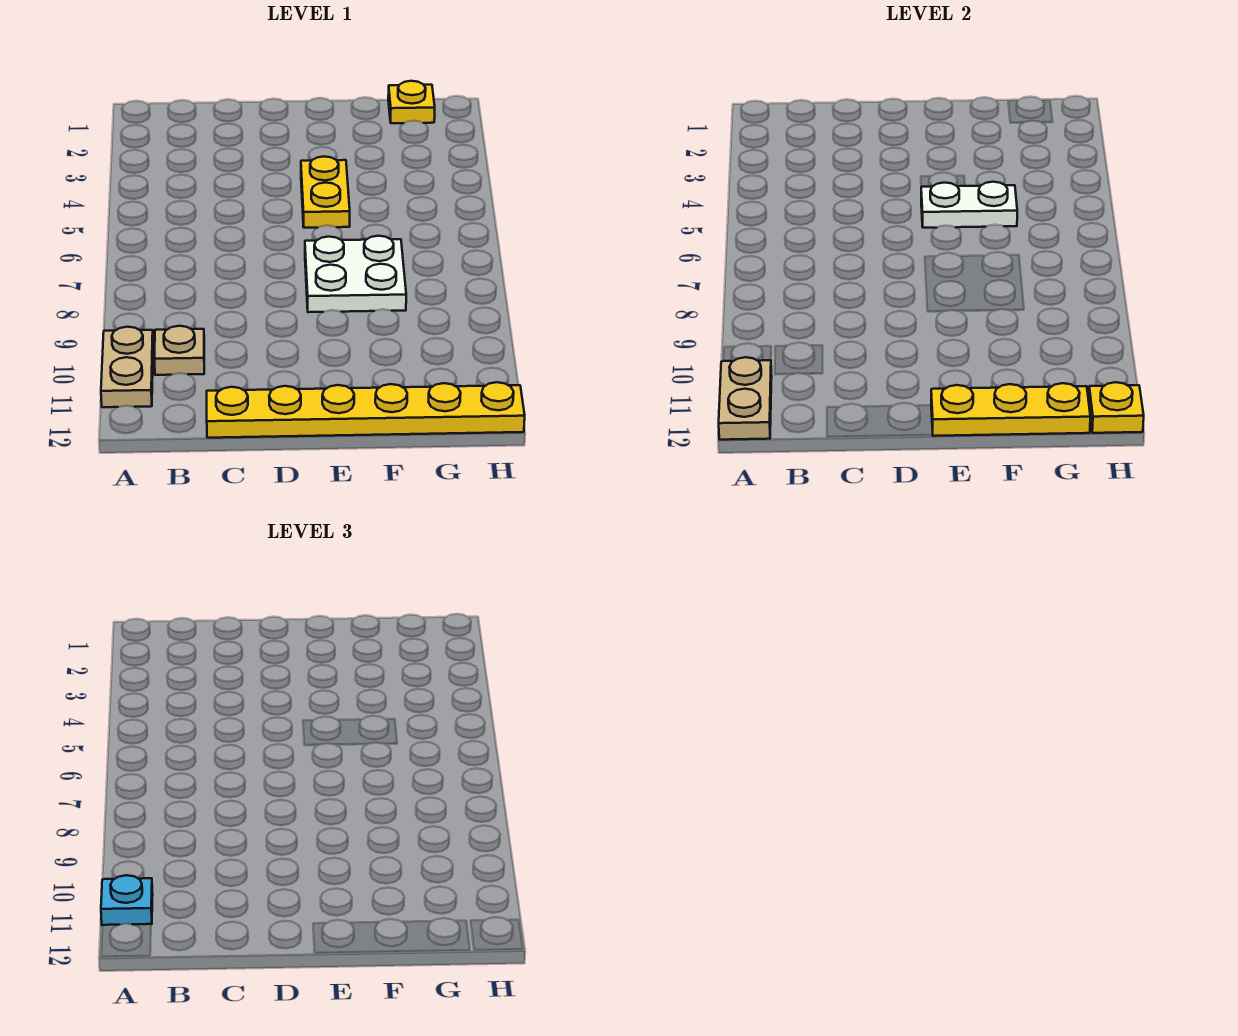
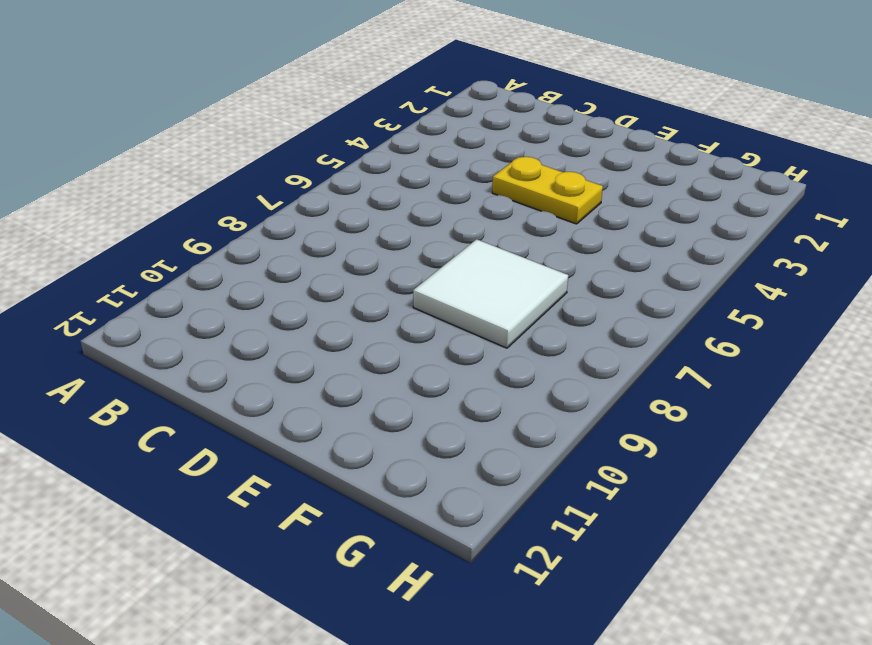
yellow 1x2 plate [492,157,603,224] -> yellow 1x2 plate turned to [301,157,350,228]
white 2x2 tile [413,239,568,348] -> white 2x2 plate [305,236,406,312]
none -> tan 1x2 plate [101,327,153,407]
none -> tan 1x1 plate [154,326,204,375]

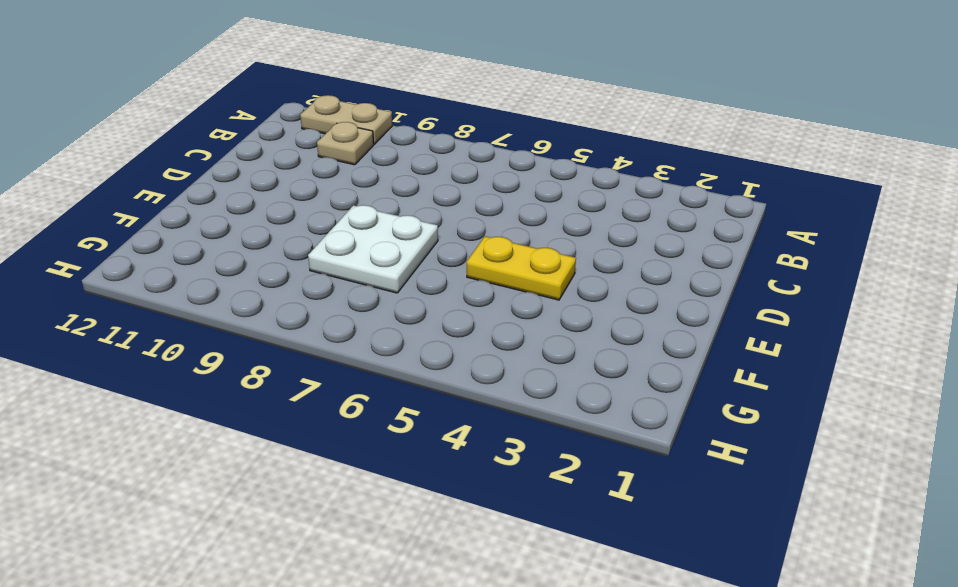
none -> yellow 1x6 plate [207,382,525,438]
none -> yellow 1x1 plate [388,81,435,123]

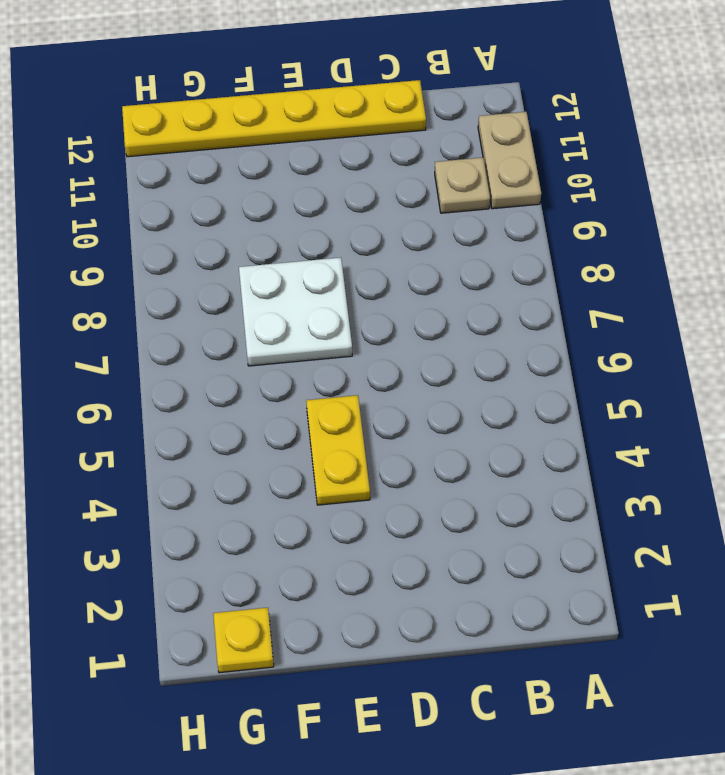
none -> tan 1x2 plate [719,357,772,440]
none -> white 1x2 plate [921,182,1017,228]

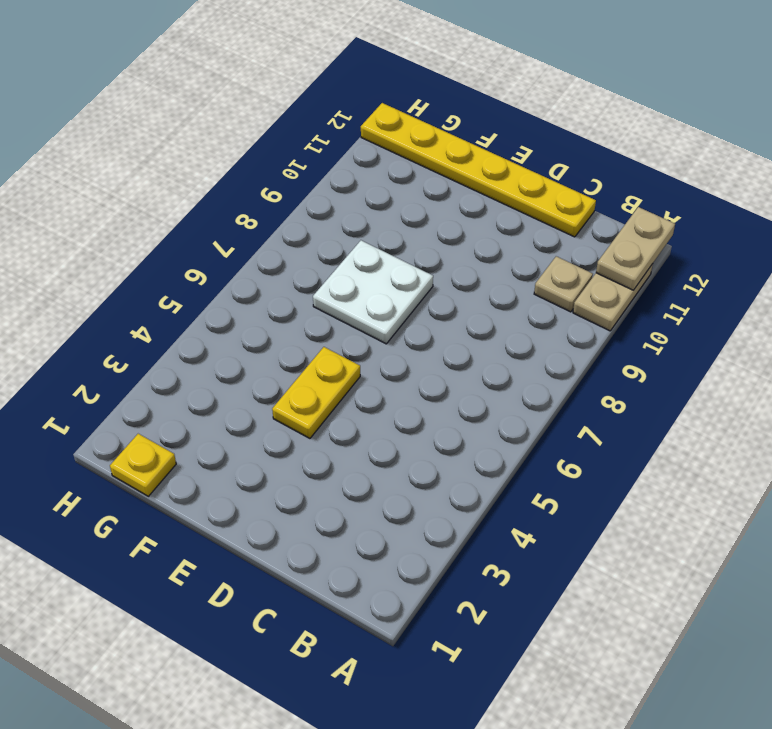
none -> white 1x2 plate [921,182,1017,228]
none -> yellow 1x3 plate [931,383,1090,436]

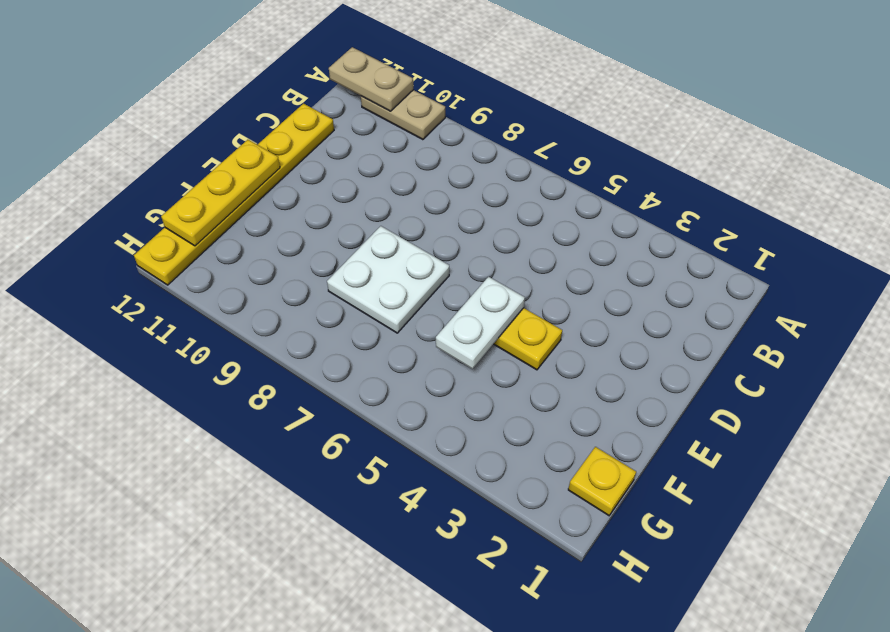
none -> tan 1x1 plate [154,326,204,375]
none -> yellow 1x1 plate [1089,382,1144,433]

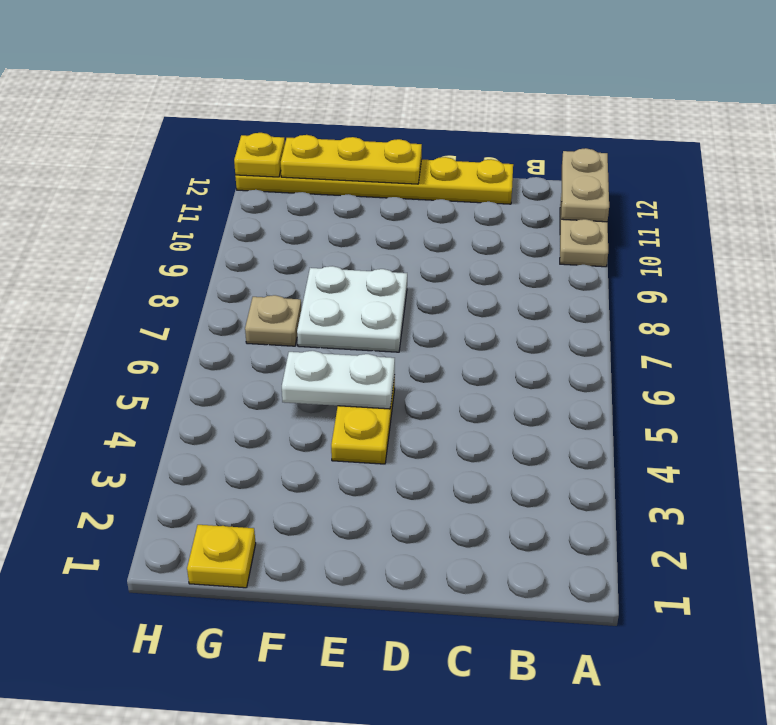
tan 1x1 plate [245,295,301,346] -> tan 1x1 plate moved to [154,326,204,375]
none -> cyan 1x1 plate [101,875,153,925]

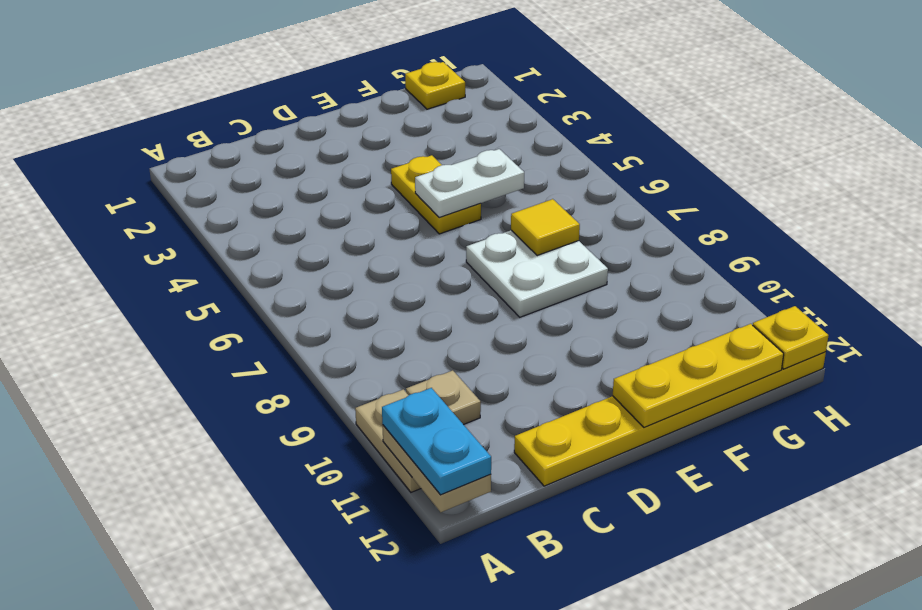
cyan 1x2 plate [382,388,491,495] -> cyan 1x1 plate [101,875,153,925]
yellow 1x1 tile [511,199,580,256] -> none

